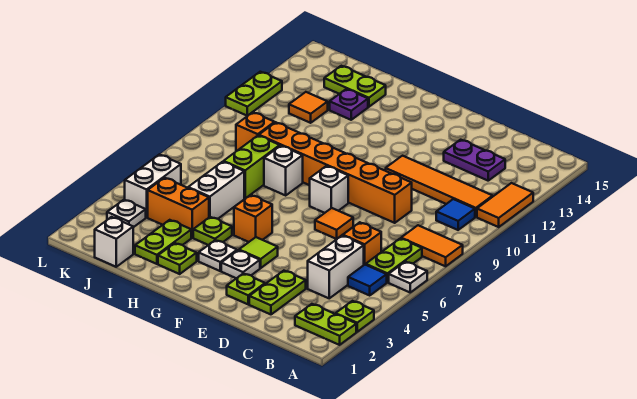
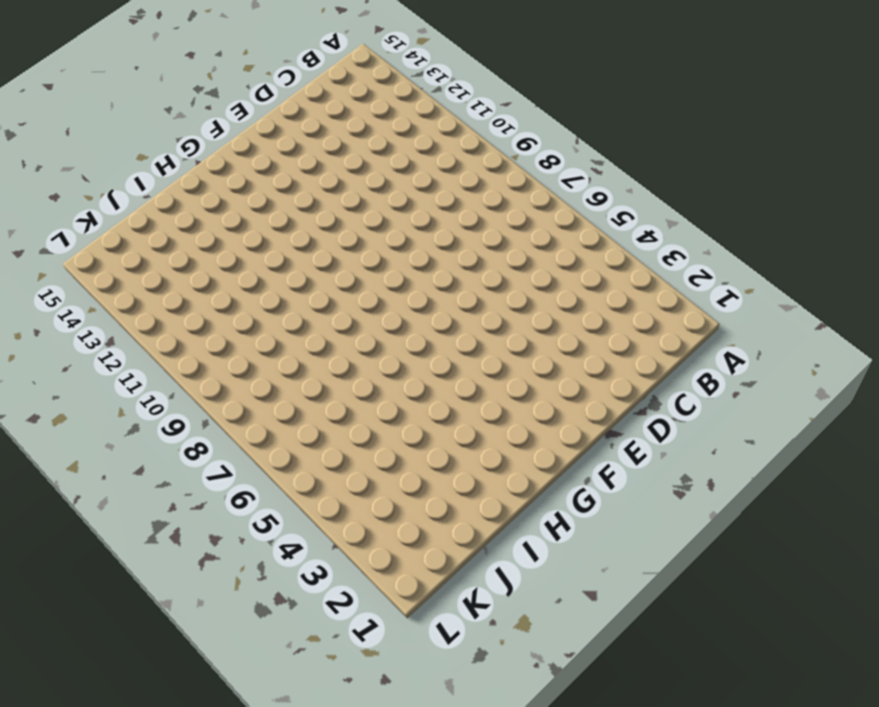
none -> lime 1x2 plate [295,304,356,345]
none -> lime 1x1 plate [336,301,374,332]
none -> white 1x1 plate [389,262,427,292]
none -> orange 1x2 tile [401,225,463,266]

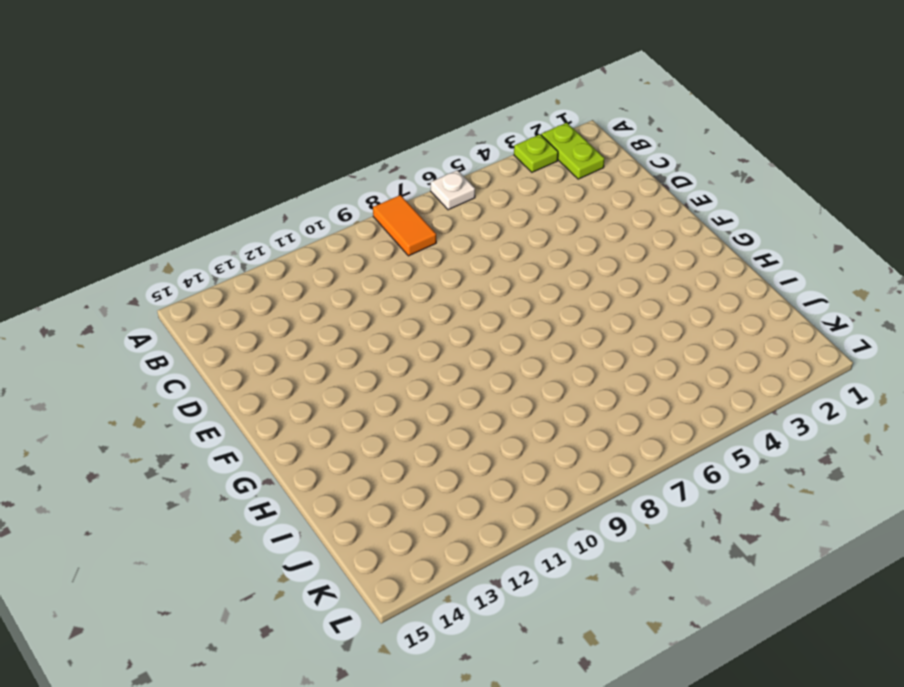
none -> orange 1x2 tile [477,183,533,227]
none -> blue 1x1 tile [348,265,387,295]
none -> lime 1x2 plate [366,238,422,282]
none -> blue 1x1 tile [436,199,475,230]

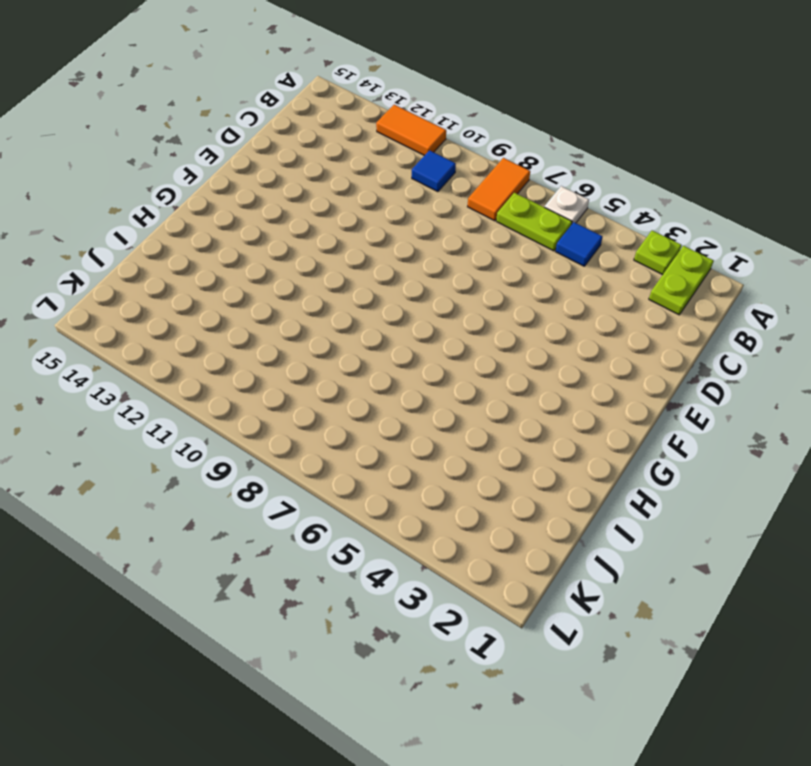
none -> orange 1x4 tile [386,156,493,217]
none -> white 1x2 brick [308,236,364,298]
none -> orange 1x1 brick [343,222,381,265]
none -> purple 1x2 plate [444,140,505,181]

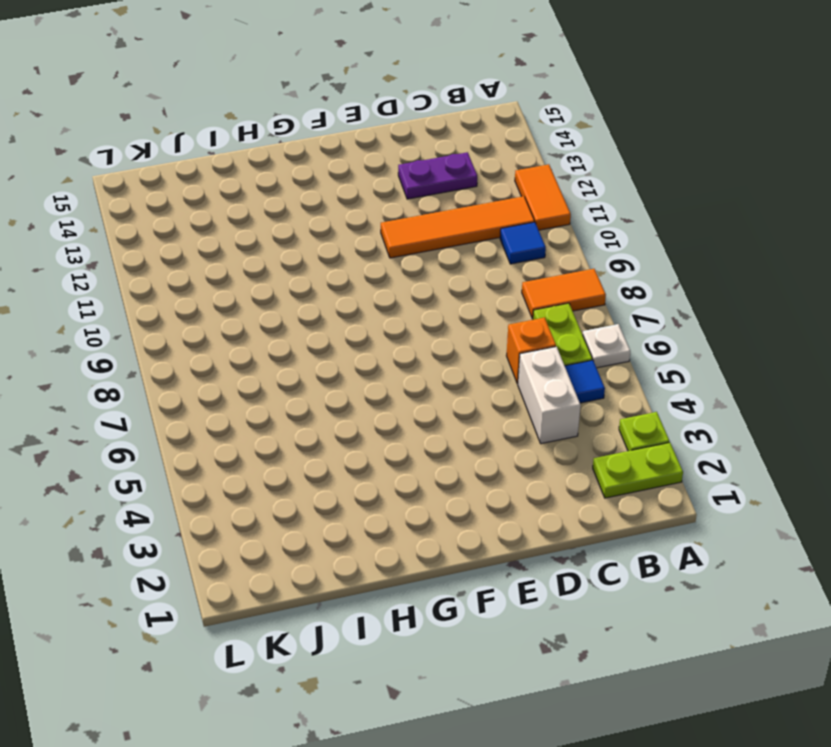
none -> lime 1x2 plate [249,271,306,314]
none -> orange 1x6 brick [259,122,412,223]
none -> lime 1x1 plate [227,273,265,304]
none -> orange 1x1 tile [315,208,353,239]

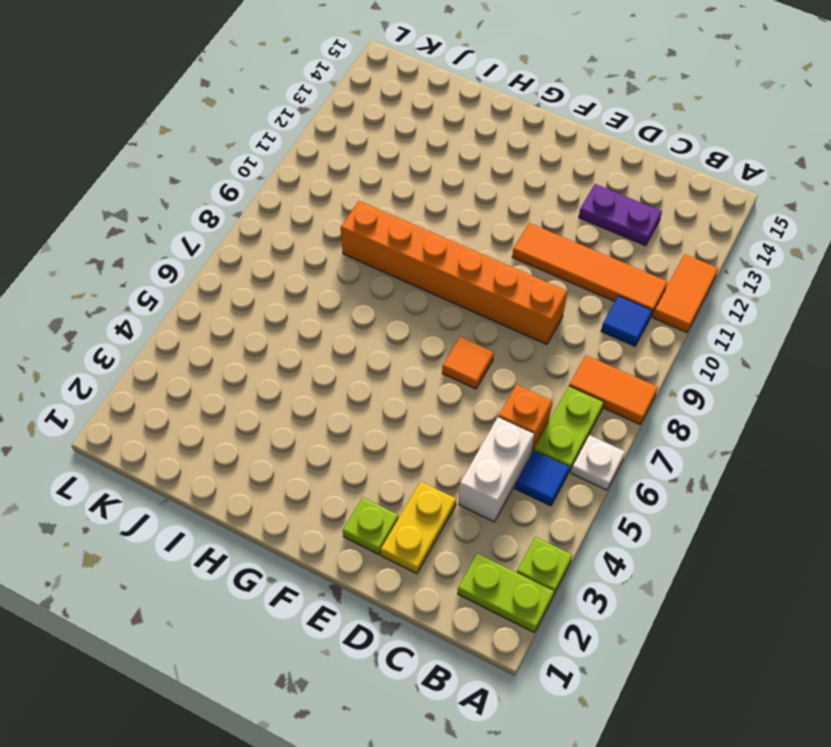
yellow 1x2 plate [381,482,456,574] -> lime 1x2 plate [249,271,306,314]
none -> white 1x1 plate [221,250,260,278]
none -> lime 1x1 tile [239,237,278,268]
none -> white 1x1 brick [310,166,348,213]
none -> white 1x1 plate [199,240,237,271]

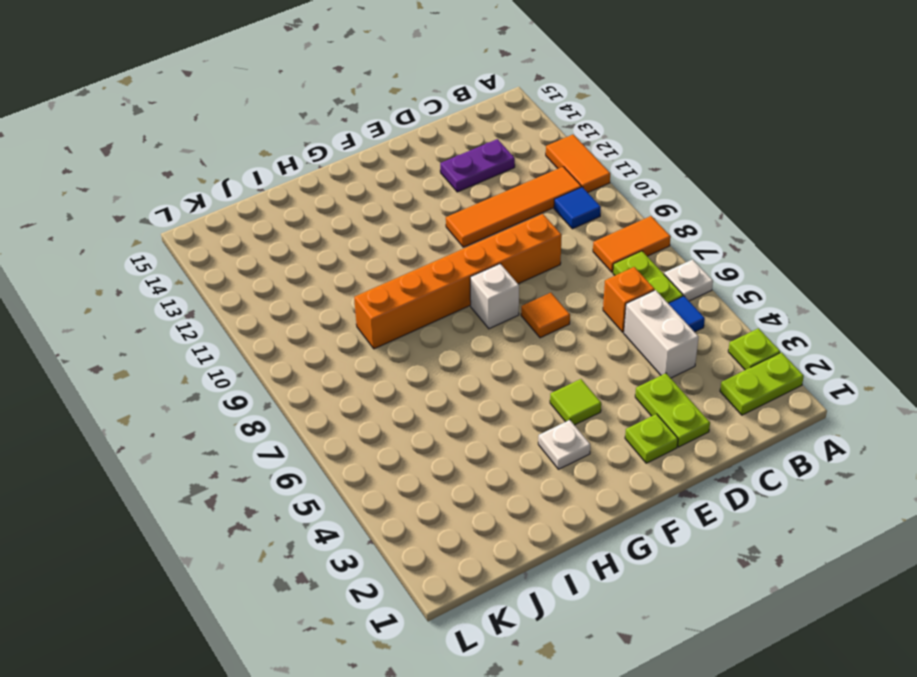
none -> white 1x1 plate [221,250,260,278]
none -> orange 1x1 brick [234,195,272,242]
none -> lime 1x1 plate [158,243,197,274]
none -> lime 1x1 plate [193,217,232,245]

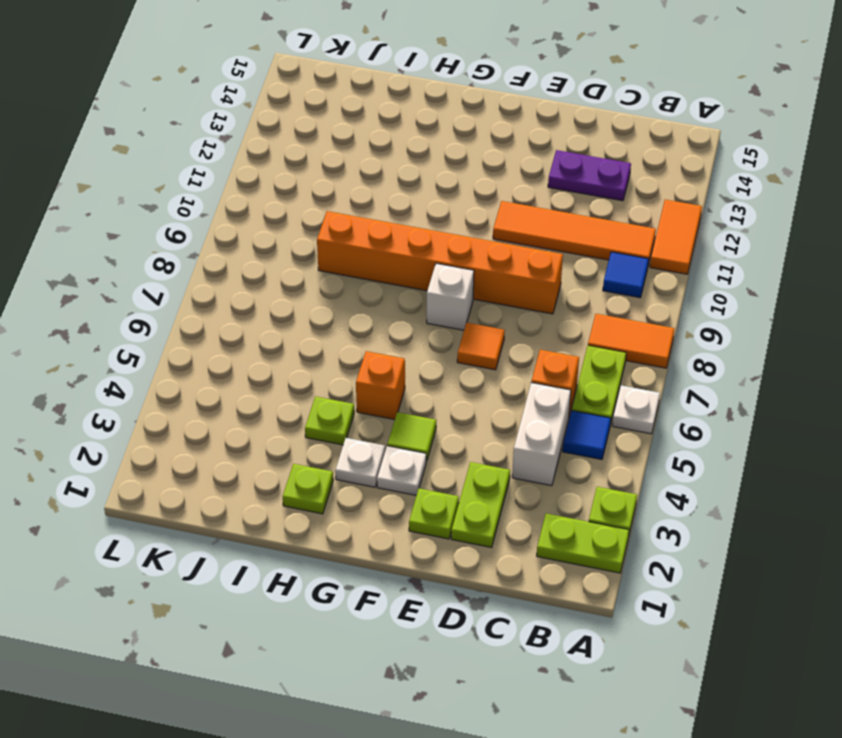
none -> white 1x1 brick [264,146,303,195]
none -> lime 1x2 plate [135,220,191,264]
none -> orange 1x2 brick [148,178,209,238]
none -> white 1x2 brick [188,162,244,219]

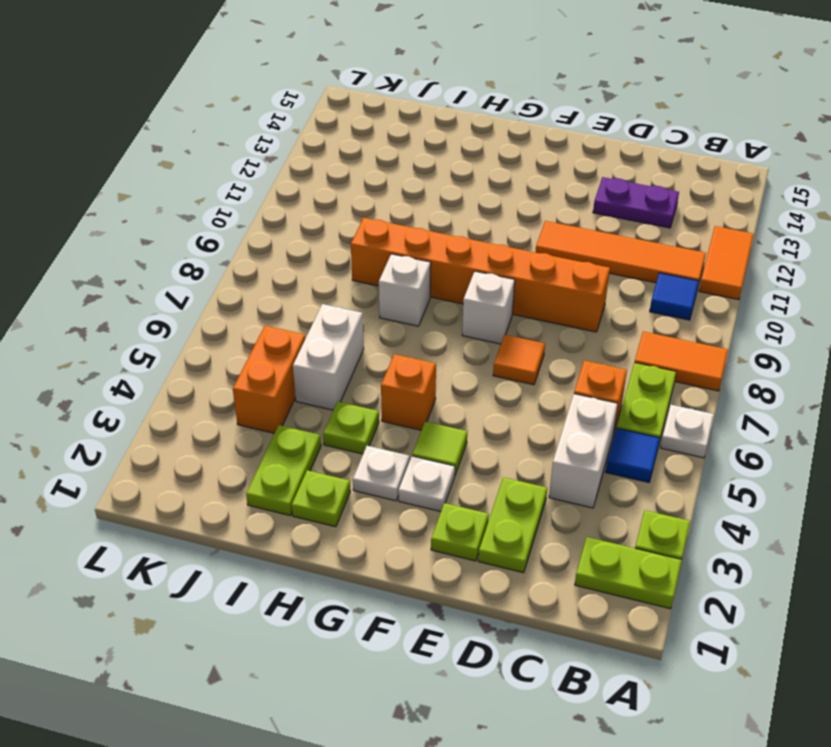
orange 1x2 brick [233,326,306,433] -> orange 1x2 brick turned to [148,178,209,238]
none -> lime 1x2 brick [224,136,280,198]
none -> purple 1x1 plate [330,89,368,120]
none -> lime 1x2 plate [324,66,386,107]
none -> white 1x1 brick [95,217,133,267]

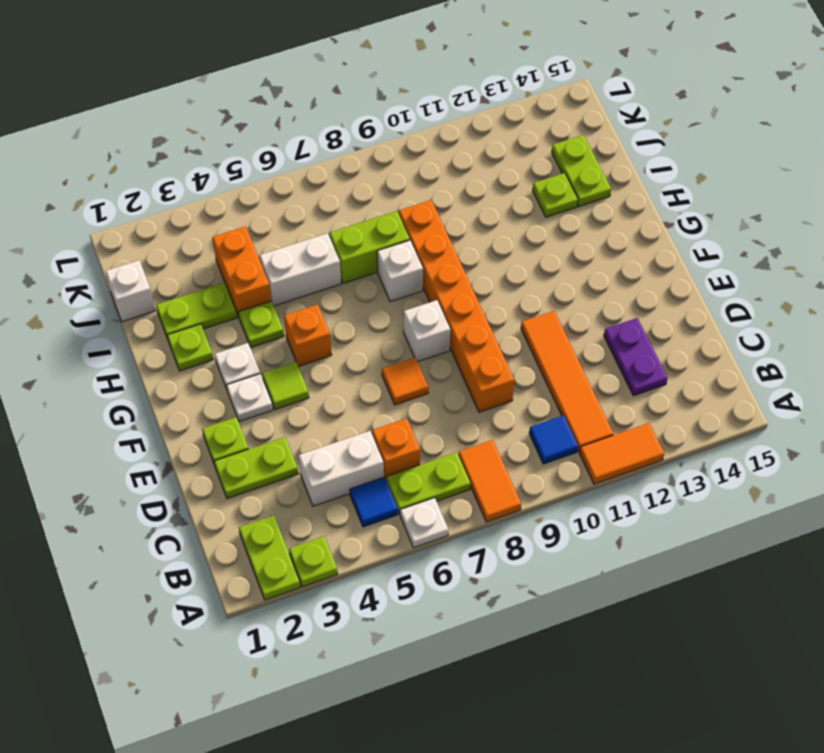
lime 1x1 plate [533,173,578,217] -> purple 1x1 plate [330,89,368,120]
none -> orange 1x1 brick [236,112,275,151]
none -> orange 1x1 tile [289,92,328,123]
none -> white 1x1 plate [107,200,146,227]
none -> white 1x2 brick [125,154,181,218]

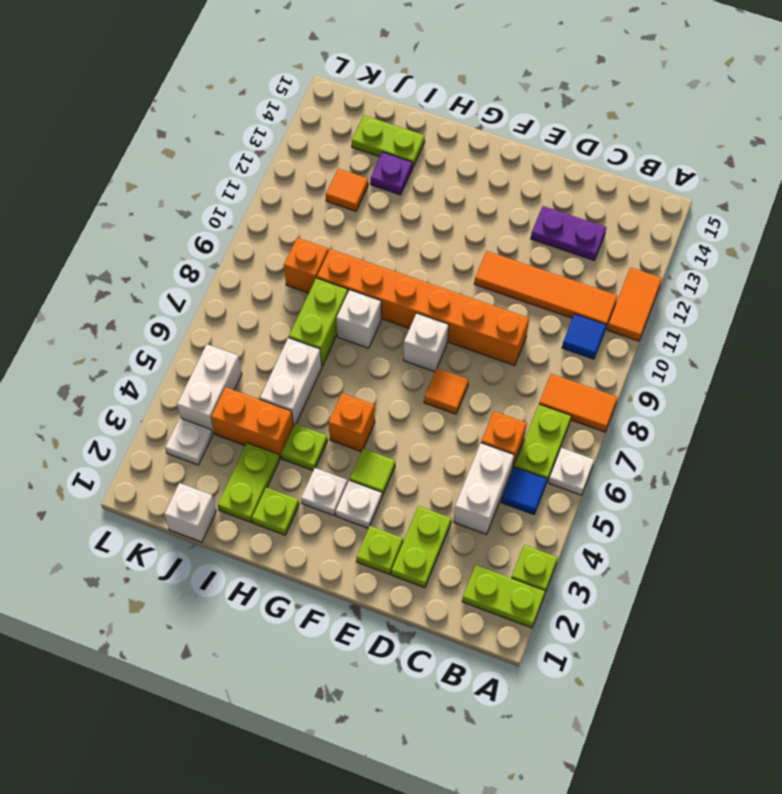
none -> lime 1x2 plate [226,72,282,116]

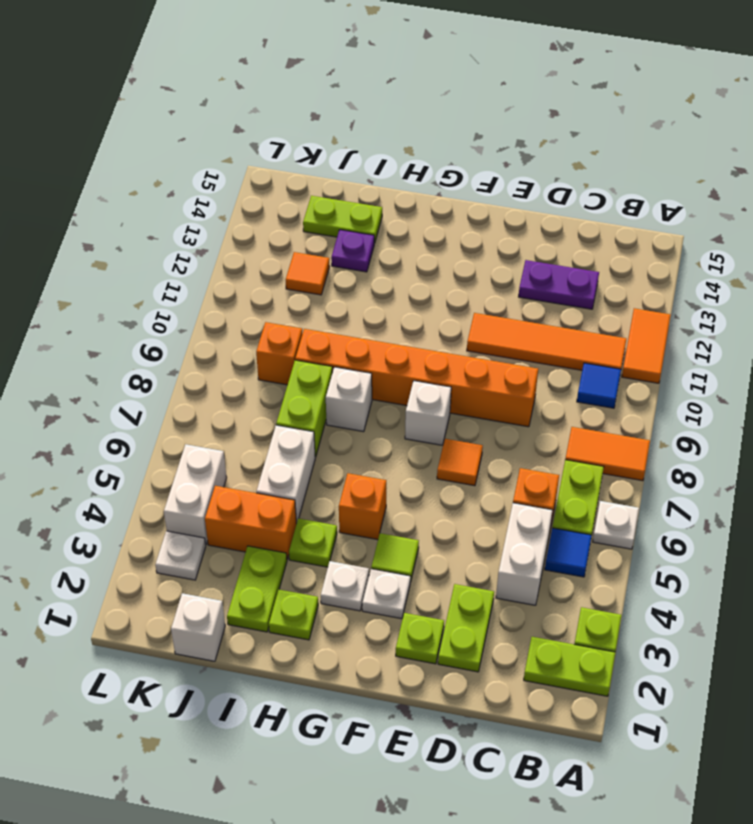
none -> lime 1x2 plate [226,72,282,116]

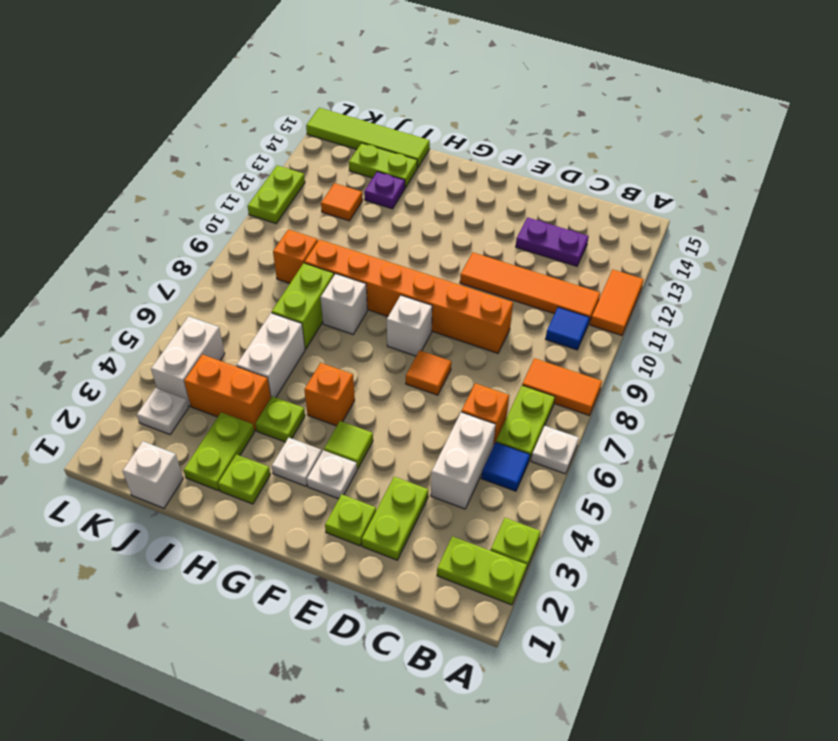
lime 1x4 tile [306,108,430,168] -> none

